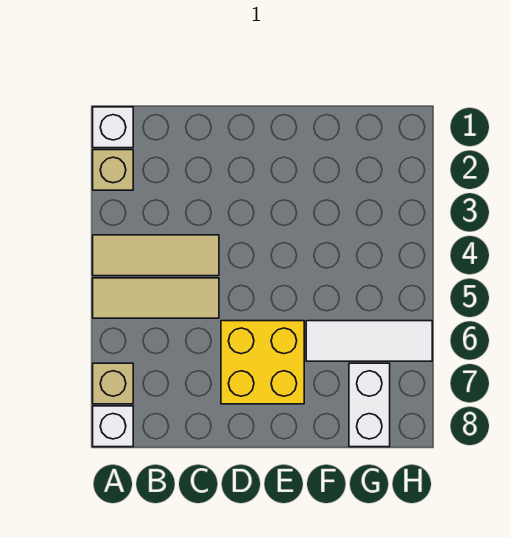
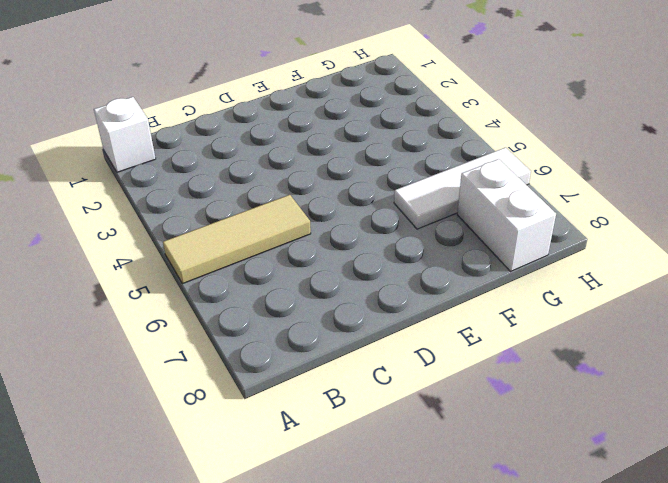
none -> tan 1x1 brick [93,150,133,190]
none -> tan 1x3 tile [93,235,219,276]

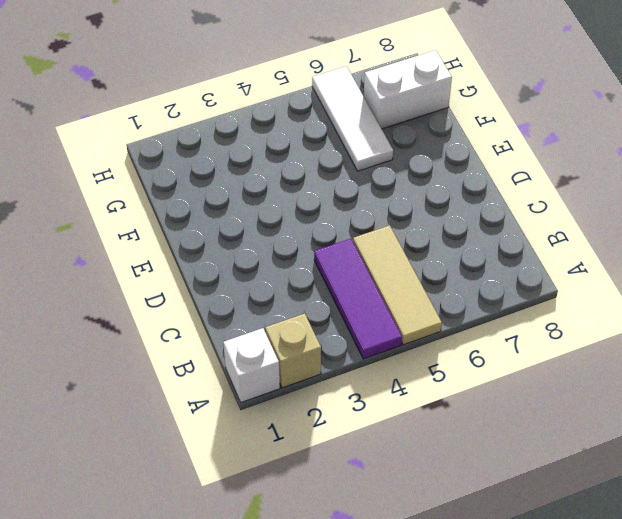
purple 1x3 tile [314,239,402,359] -> tan 1x3 tile [93,235,219,276]
none -> tan 1x1 brick [93,363,133,404]
none -> white 1x1 brick [93,406,133,447]

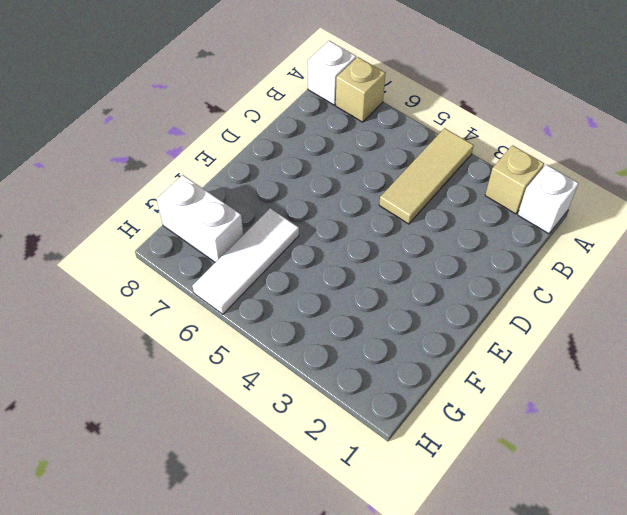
none -> tan 1x3 tile [93,278,219,318]
none -> yellow 2x2 brick [221,321,304,404]

